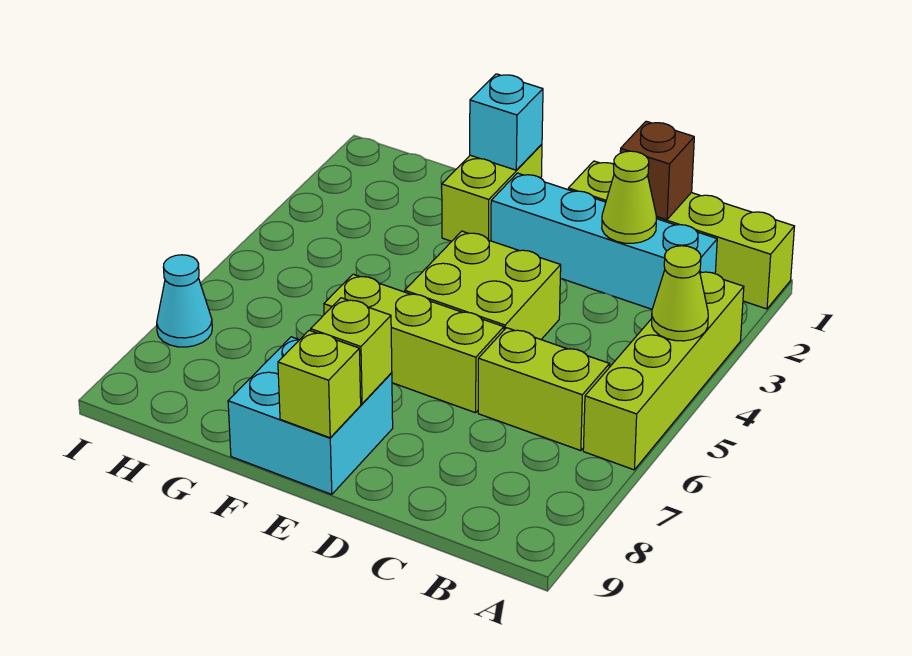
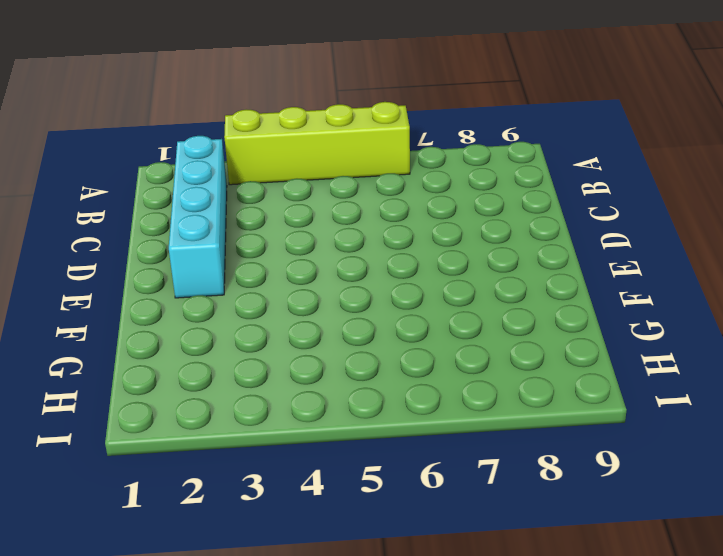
none -> lime 1x4 brick [568,161,795,309]
none -> lime 1x2 brick [478,328,610,451]
none -> lime 2x2 brick [405,231,561,339]

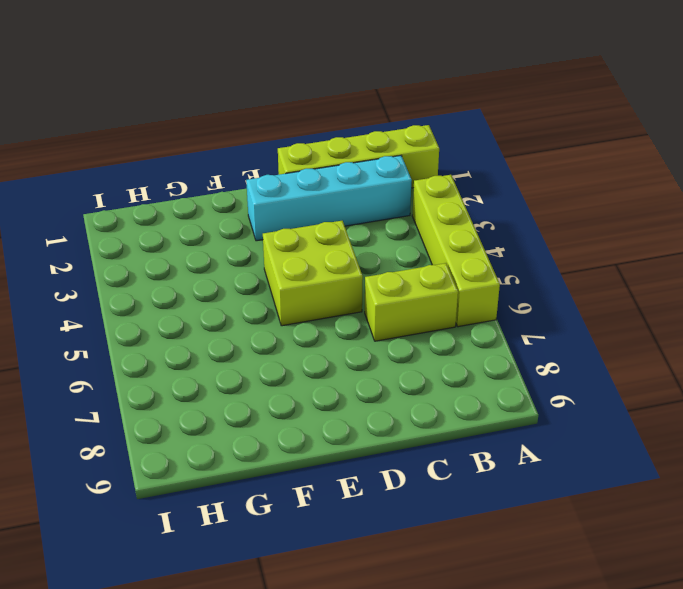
none -> lime 1x3 brick [324,274,504,413]
none -> cyan 2x2 brick [228,337,393,494]
none -> lime 1x2 brick [442,144,542,241]

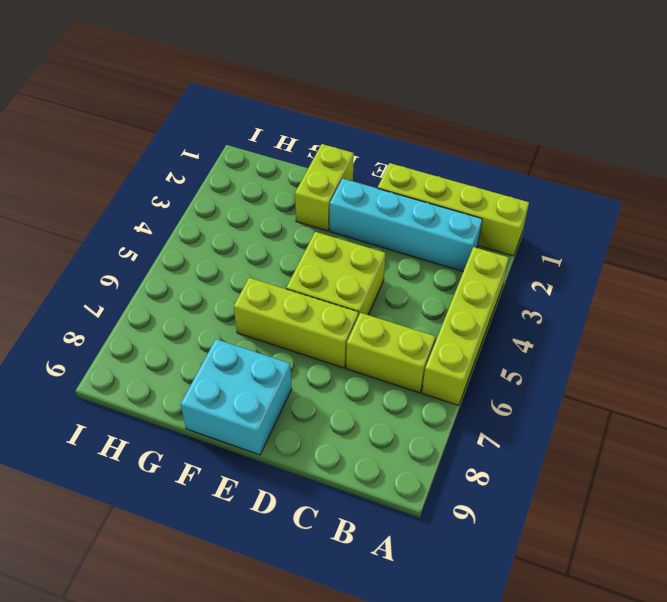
none -> cyan 1x1 cone [157,255,212,347]
none -> lime 1x1 cone [652,246,708,341]
none -> brown 1x1 brick [620,121,694,220]

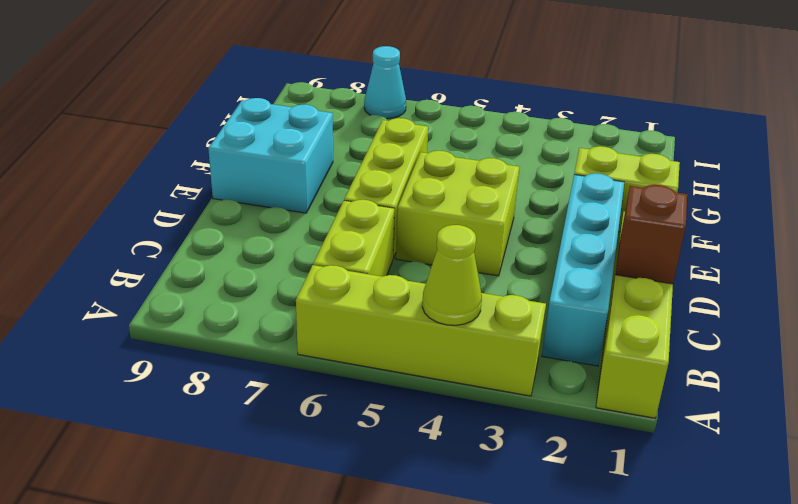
none -> lime 1x1 cone [602,151,656,243]
none -> lime 1x1 brick [311,298,392,404]
none -> lime 1x1 brick [278,330,361,438]

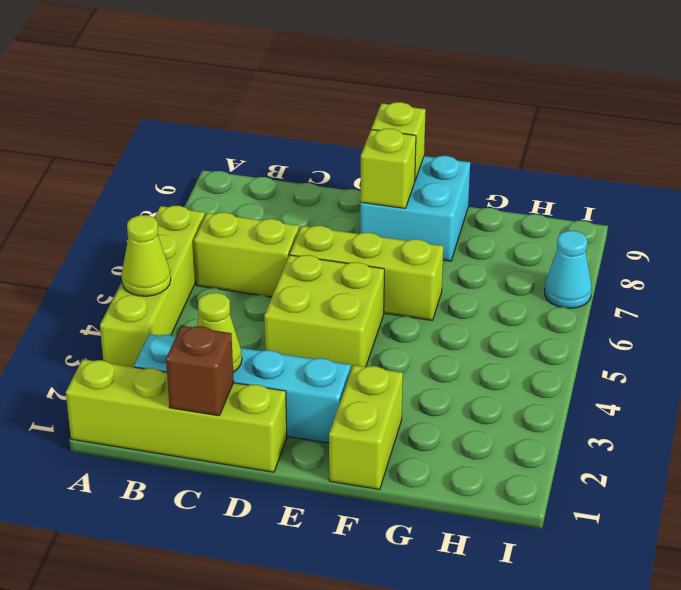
none -> cyan 1x1 brick [470,74,543,170]

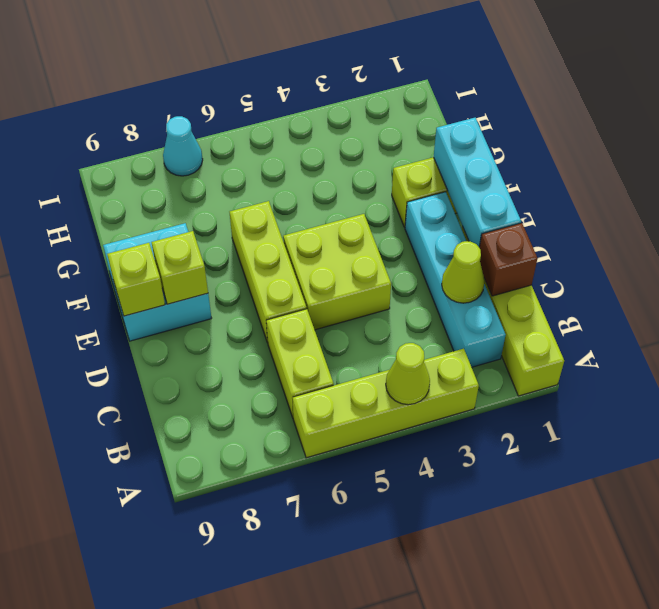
cyan 1x3 brick [434,118,521,248] -> cyan 1x1 brick [470,74,543,170]

